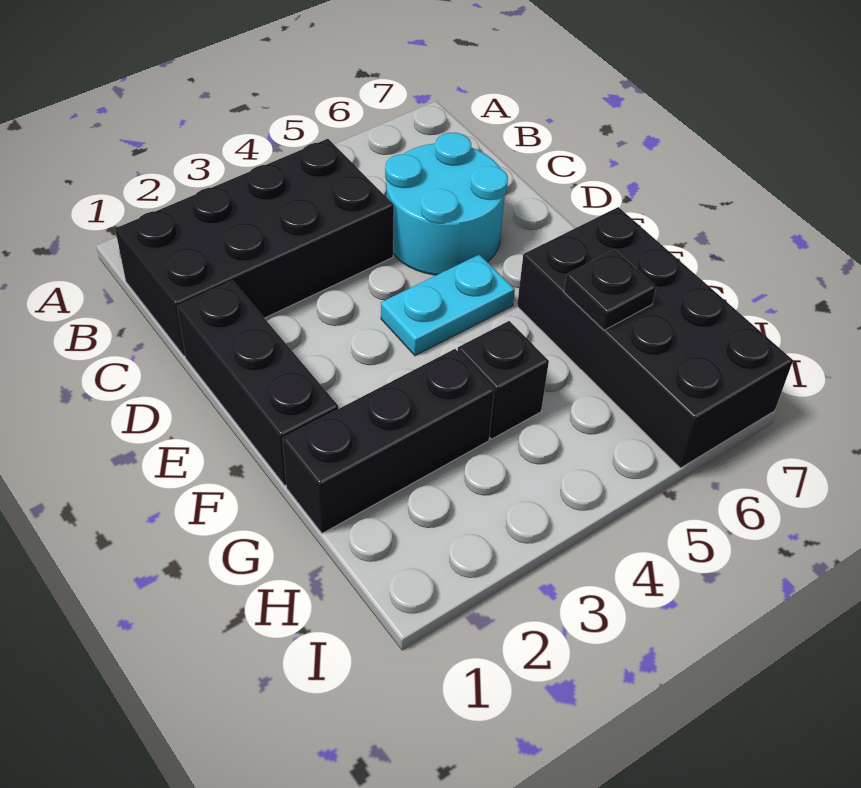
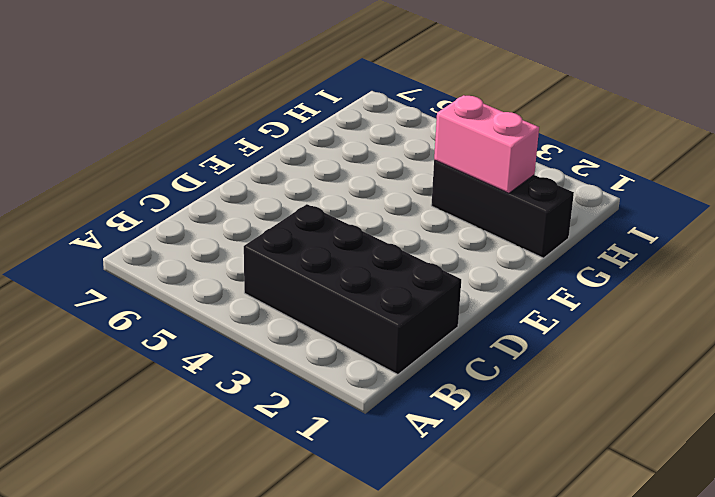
pink 1x2 brick [434,95,539,193] -> none
none -> cyan 2x2 round brick [385,133,508,275]
none -> black 1x3 brick [177,281,338,486]

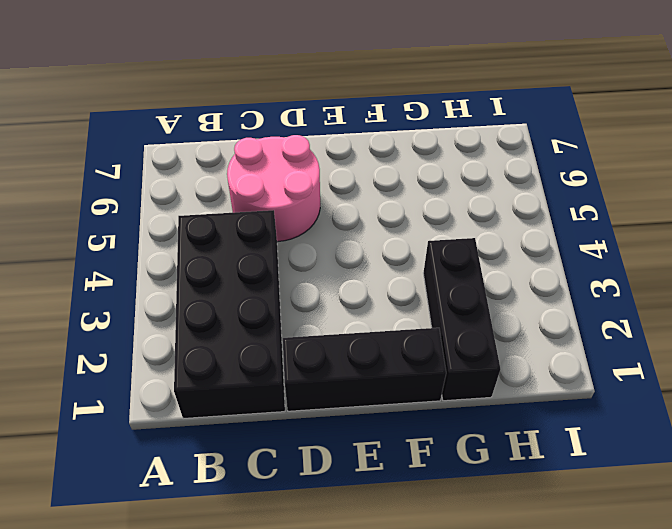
pink 2x2 round brick [227,135,320,242] -> cyan 2x2 round brick [385,133,508,275]
none -> cyan 1x2 plate [381,254,515,356]
none -> black 2x4 brick [517,207,793,468]

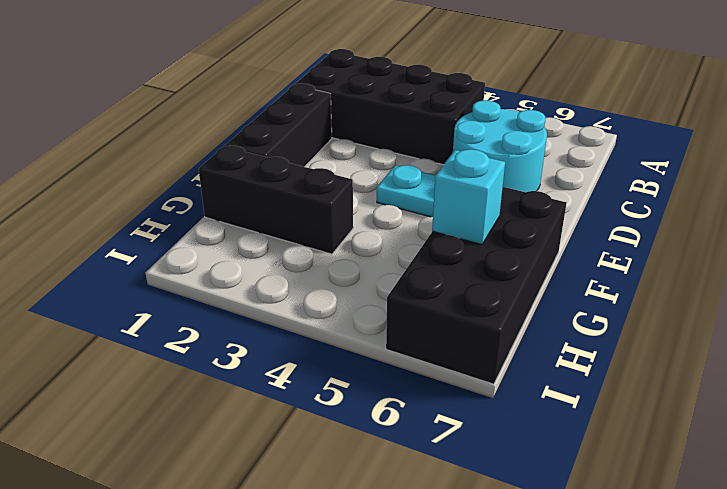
cyan 1x1 brick [432,149,505,245] -> black 1x1 plate [564,250,656,330]
none -> black 1x1 brick [458,321,549,439]

